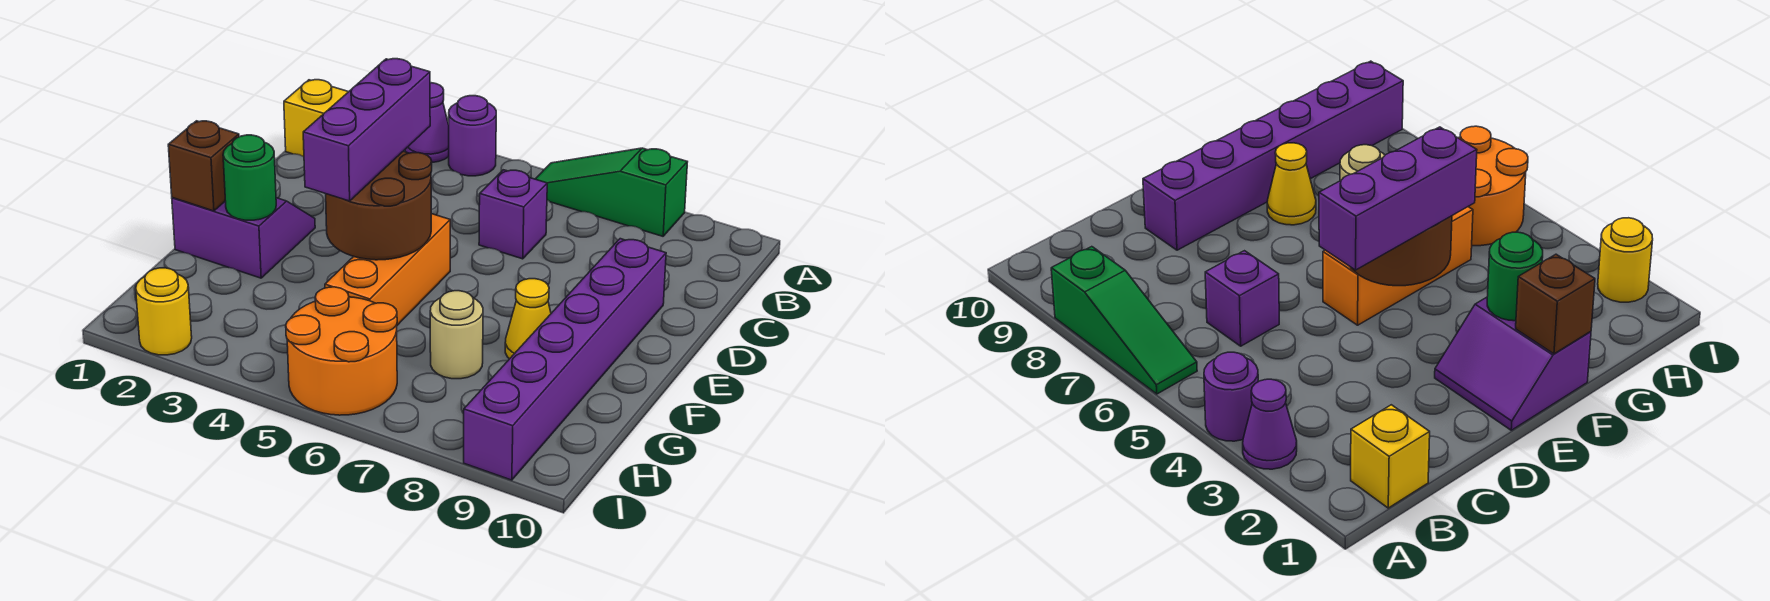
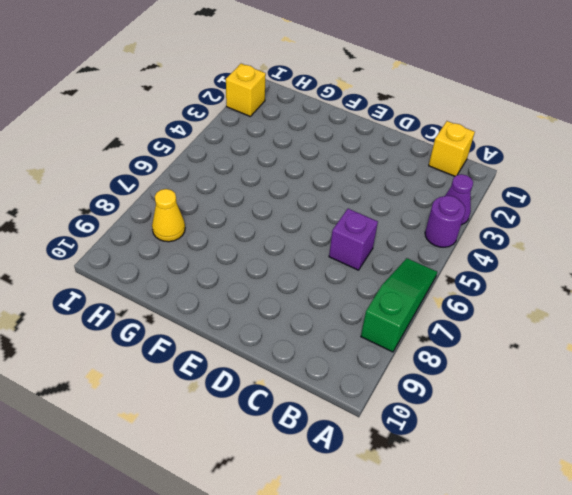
yellow 1x1 cone [152,189,185,242] -> yellow 1x1 cone moved to [505,279,551,359]
yellow 1x1 brick [226,64,266,116] -> yellow 1x1 round brick [136,268,192,355]
none -> purple 1x6 brick [464,239,666,480]
none -> purple 2x2 slope [172,198,315,278]
none -> orange 1x3 brick [325,214,450,325]

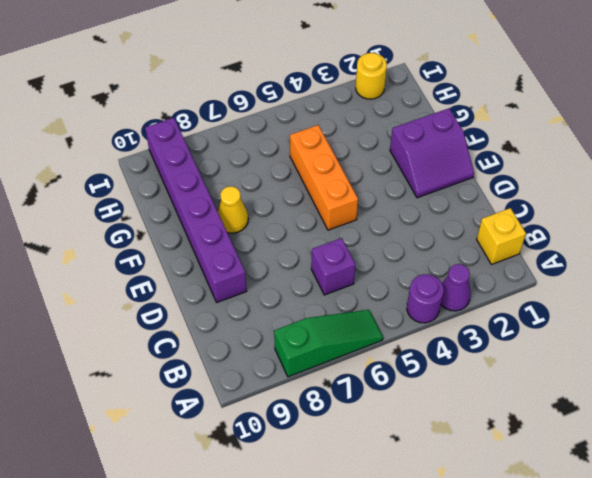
none -> tan 1x1 round brick [430,291,483,379]
none -> orange 2x2 round brick [286,287,397,415]
none -> brown 2x2 round brick [326,151,432,260]

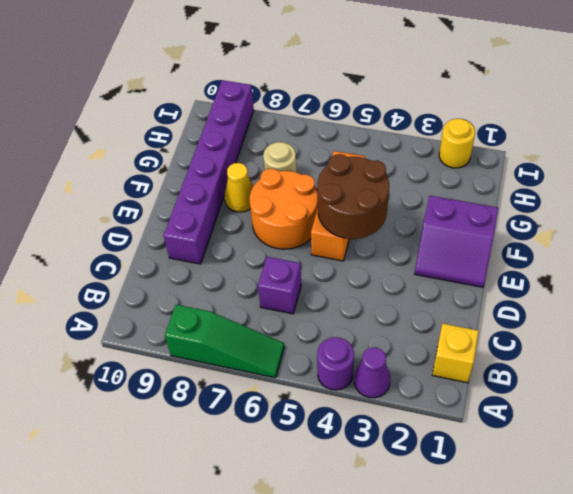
orange 2x2 round brick [250,169,318,249] -> orange 2x2 round brick moved to [286,287,397,415]
none -> brown 1x1 brick [168,121,239,211]
none -> green 1x1 round brick [223,135,276,220]
none -> purple 1x3 brick [303,59,430,201]

